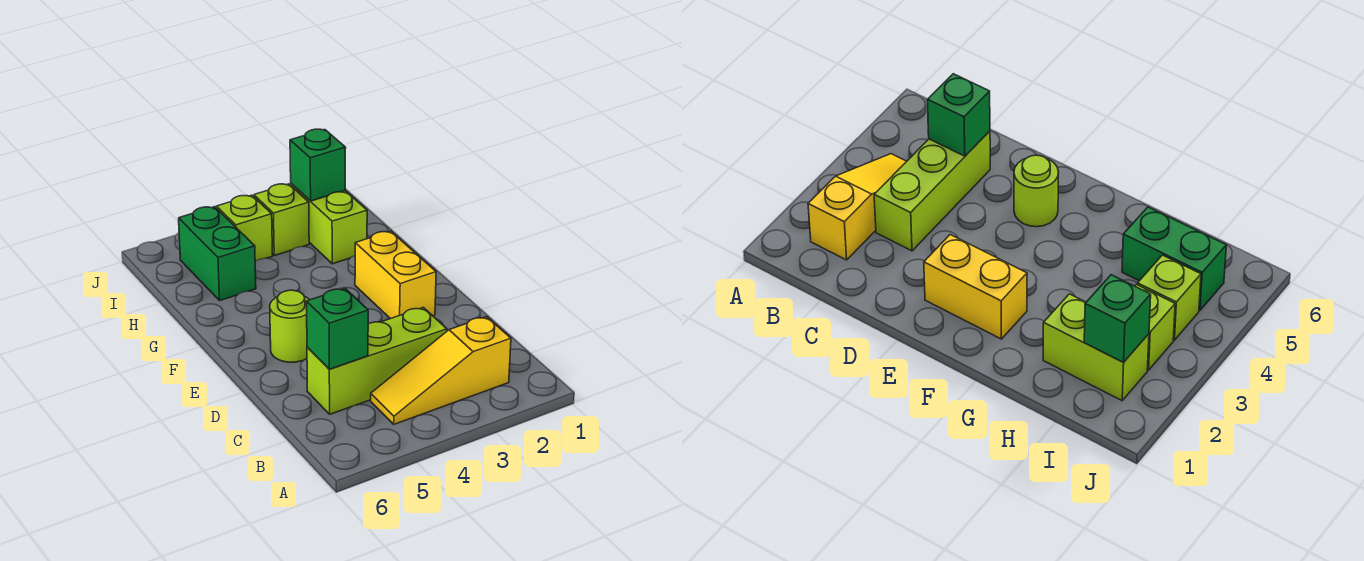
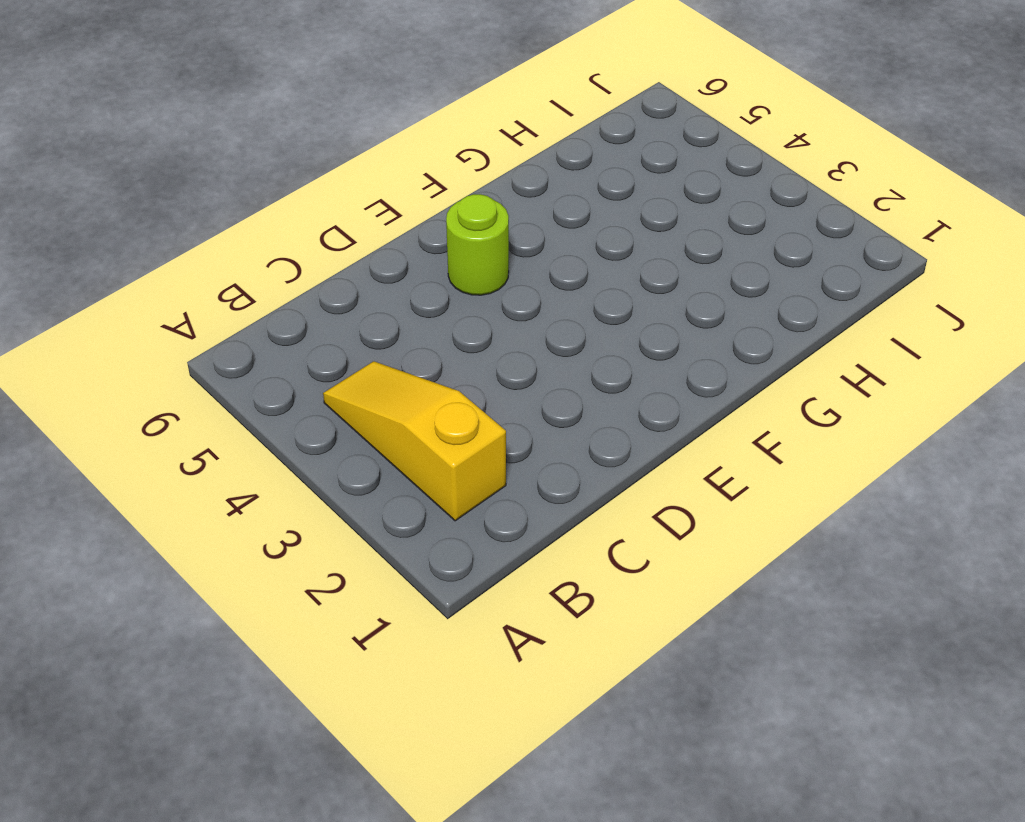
none -> lime 1x3 brick [307,307,447,414]
none -> yellow 1x2 brick [355,231,436,319]

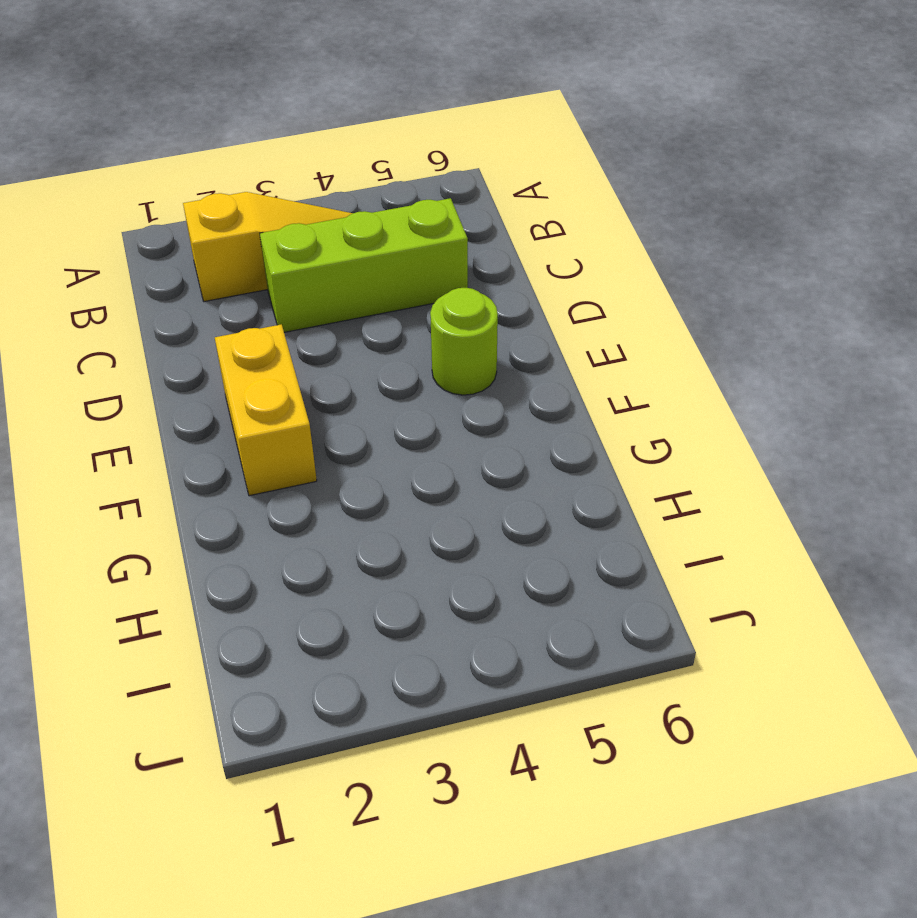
none -> lime 1x2 brick [291,184,367,264]
none -> green 1x2 brick [179,207,256,300]

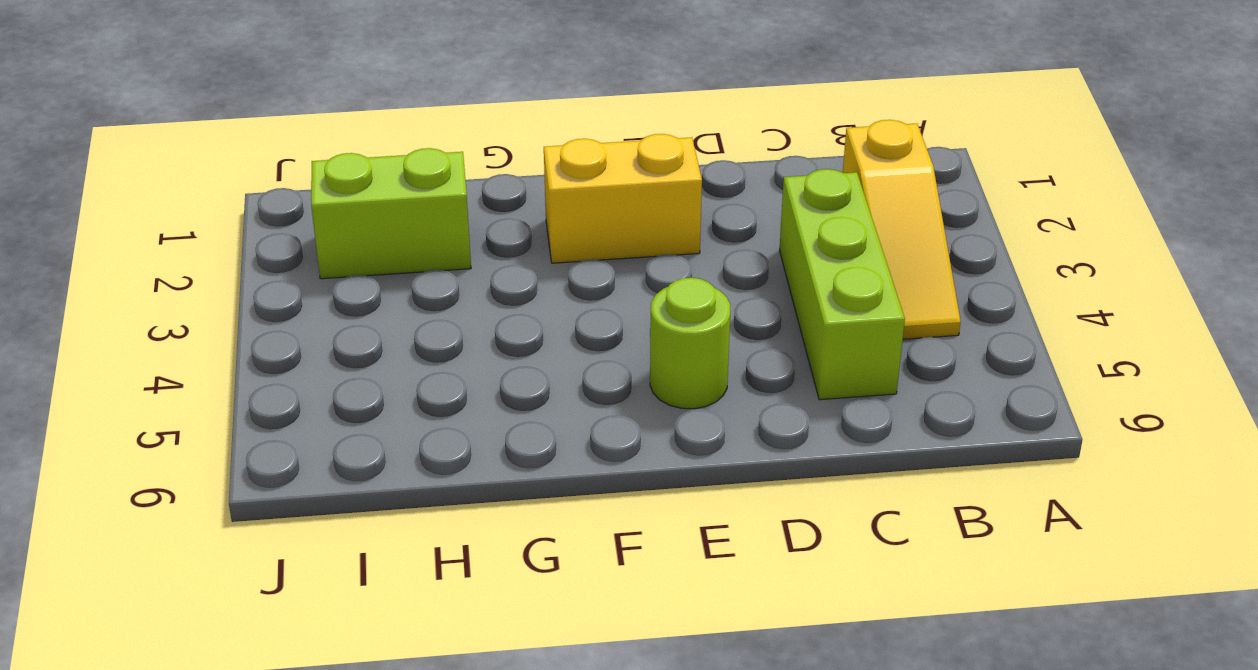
none -> green 1x2 brick [179,207,256,300]
none -> lime 1x1 brick [254,184,309,256]

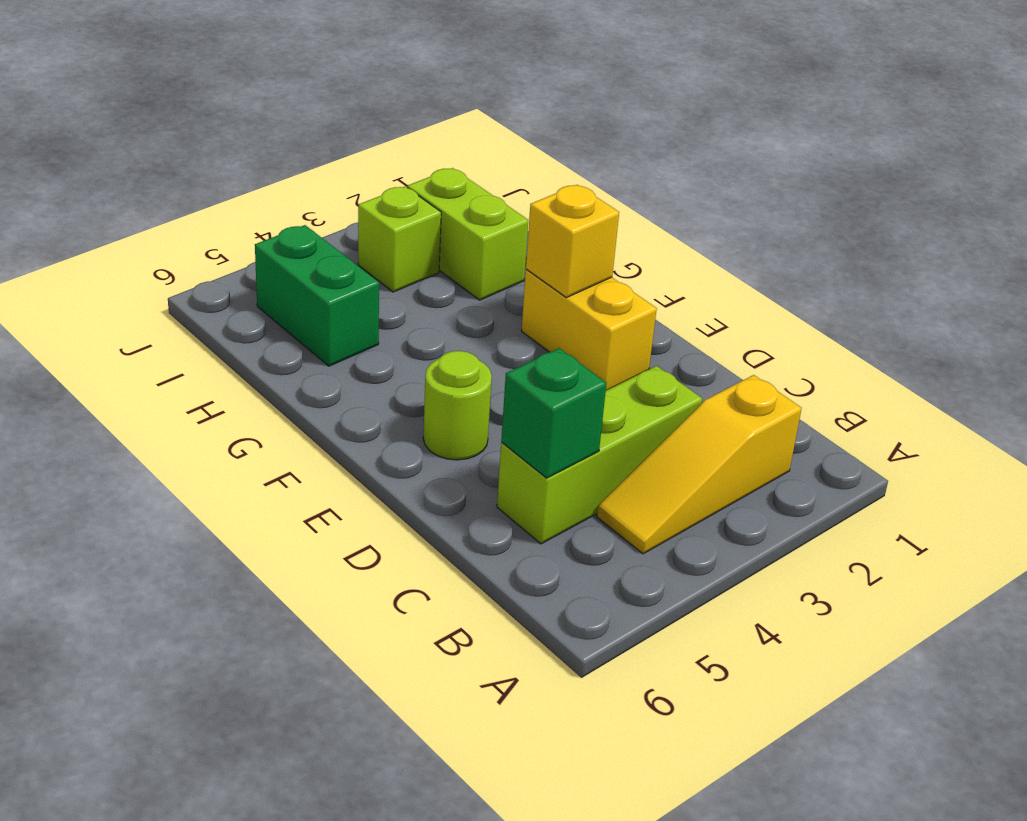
yellow 1x1 brick [526,185,619,298] -> none
none -> lime 1x1 brick [216,195,273,261]
none -> green 1x1 brick [290,129,346,201]

